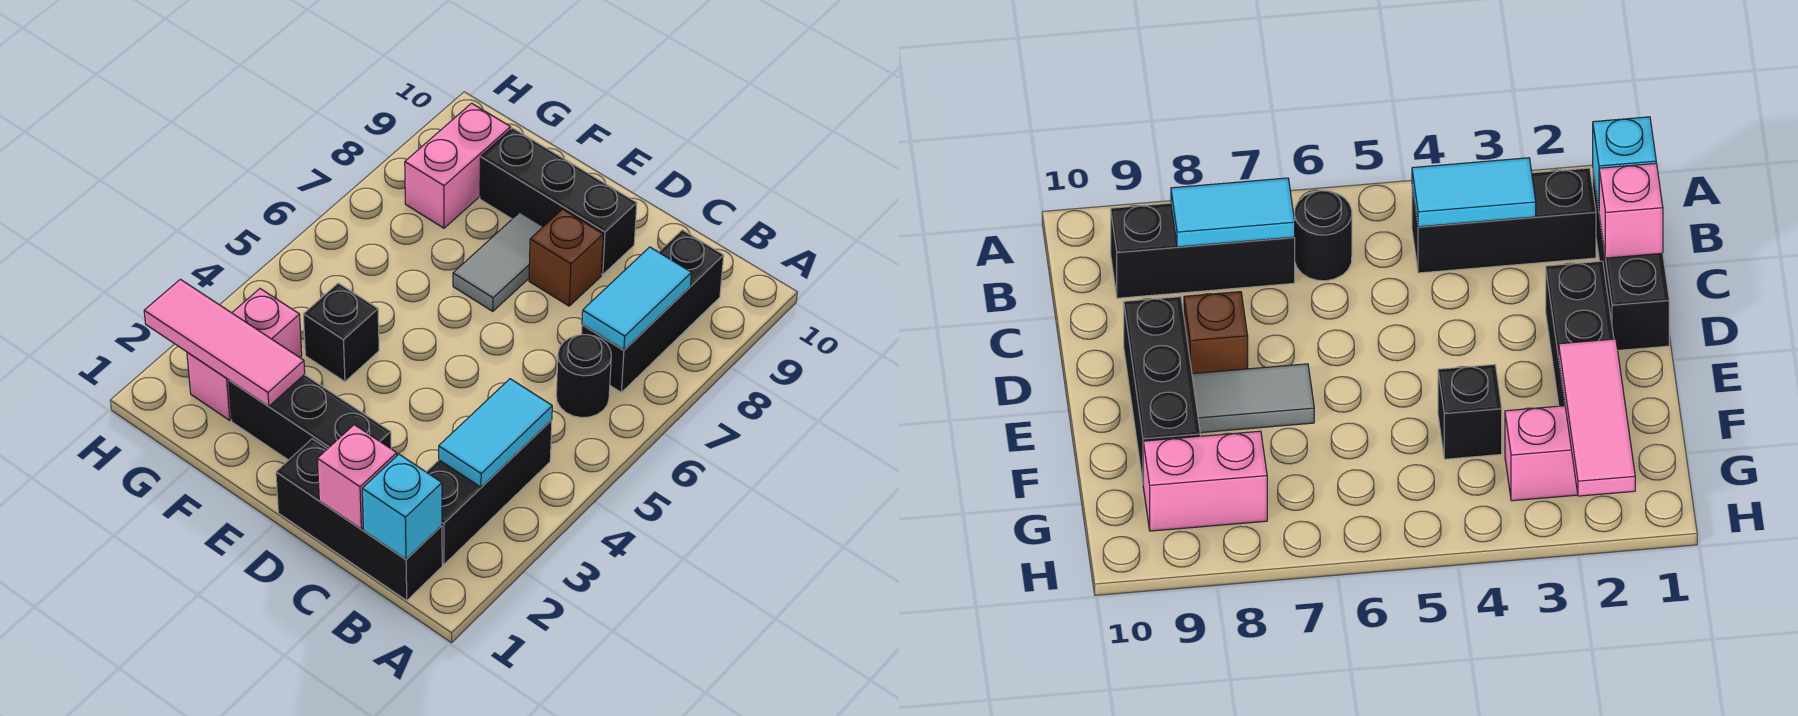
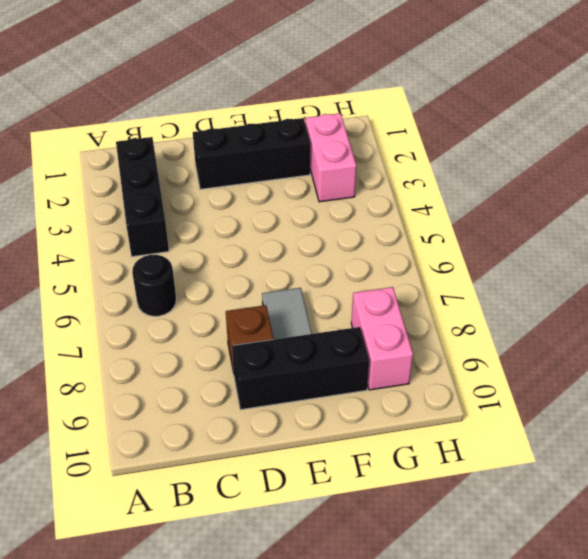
none -> black 1x3 brick [276,439,442,600]
none -> black 1x3 brick [582,230,724,392]
none -> black 1x1 brick [303,283,379,382]

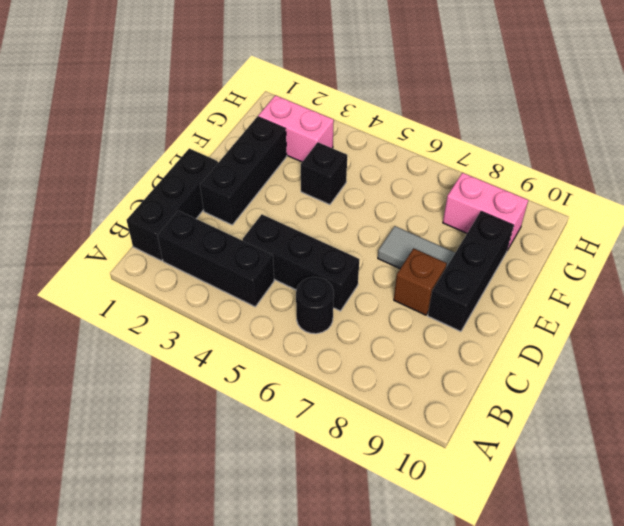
black 1x3 brick [243,215,359,311] -> black 1x3 brick moved to [582,230,724,392]
none -> cyan 1x1 brick [362,454,442,559]
none -> cyan 1x2 tile [439,379,552,487]
none -> cyan 1x2 tile [582,247,692,350]

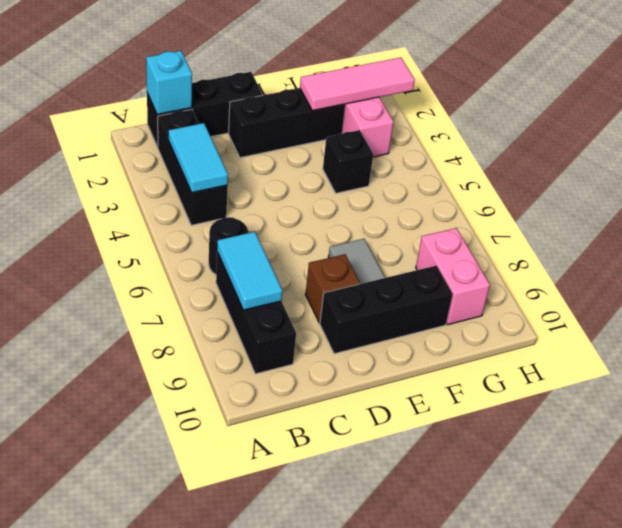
none -> pink 1x1 brick [317,425,397,529]

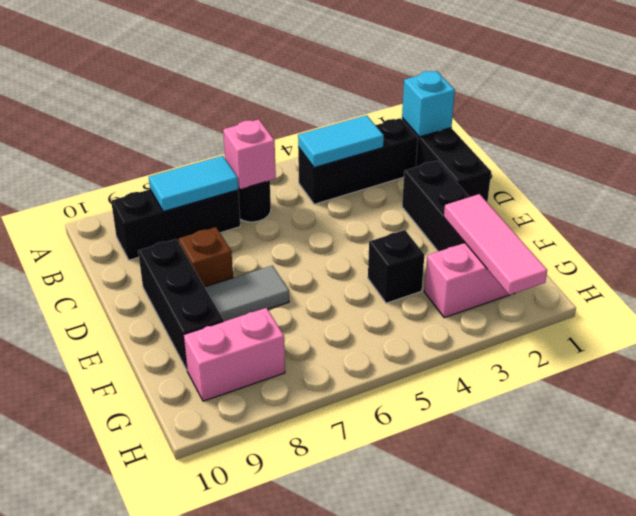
pink 1x1 brick [223,119,276,189] -> pink 1x1 brick moved to [317,425,397,529]

